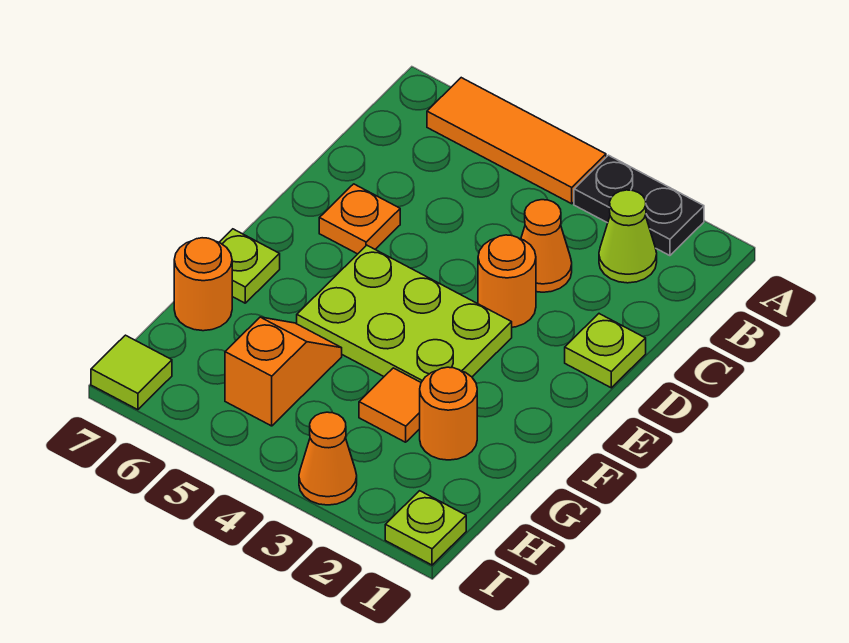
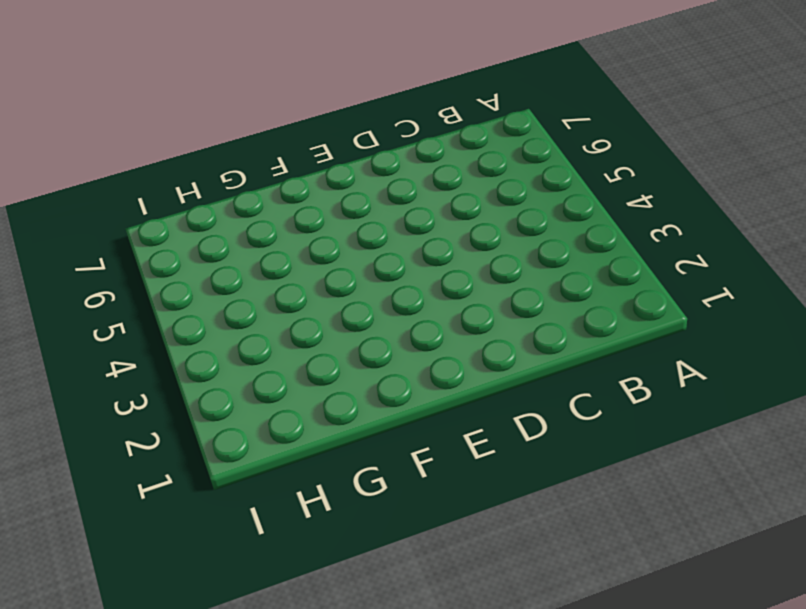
none -> black 1x2 plate [574,155,704,256]
none -> orange 1x3 tile [427,78,606,204]
none -> lime 1x1 cone [599,190,657,283]

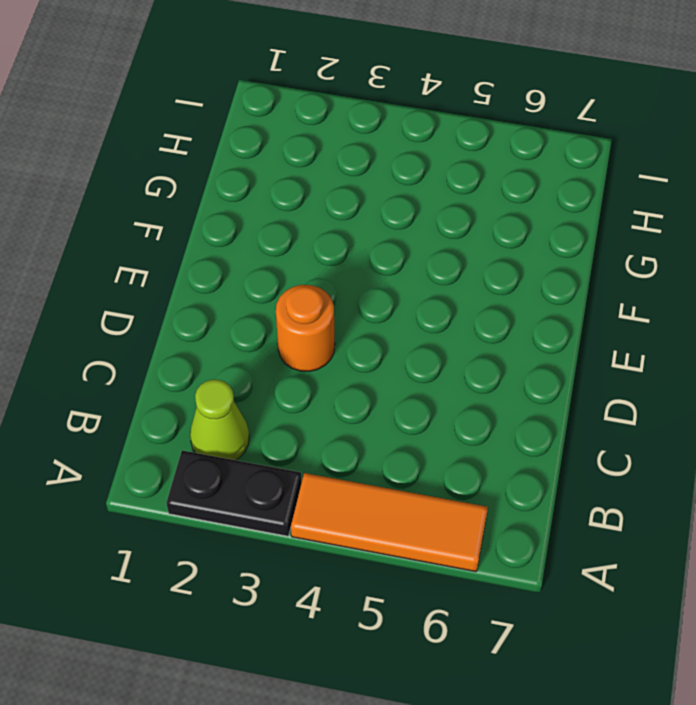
none -> orange 1x1 cone [521,200,572,292]
none -> lime 1x1 plate [565,314,646,388]
none -> orange 1x1 plate [319,184,400,254]

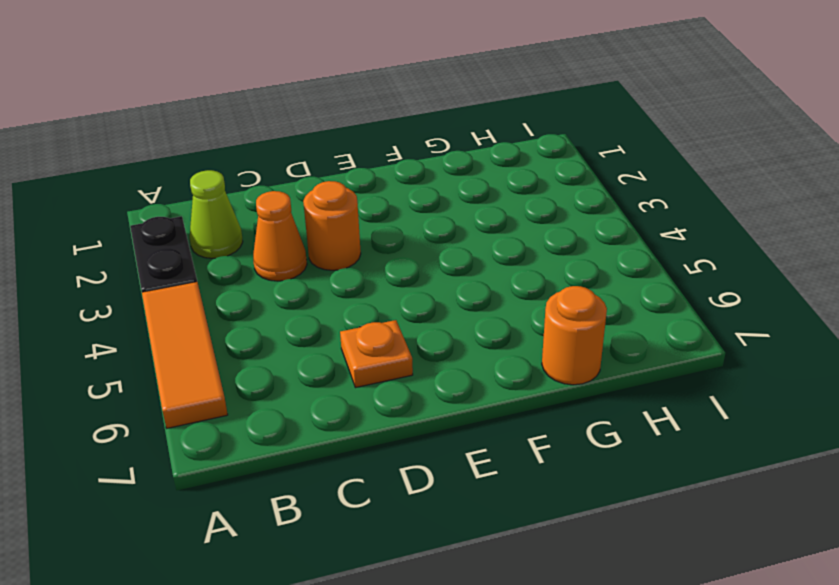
none -> lime 1x1 plate [565,314,646,388]
none -> lime 2x3 plate [297,245,512,382]
none -> lime 1x1 plate [219,229,280,303]

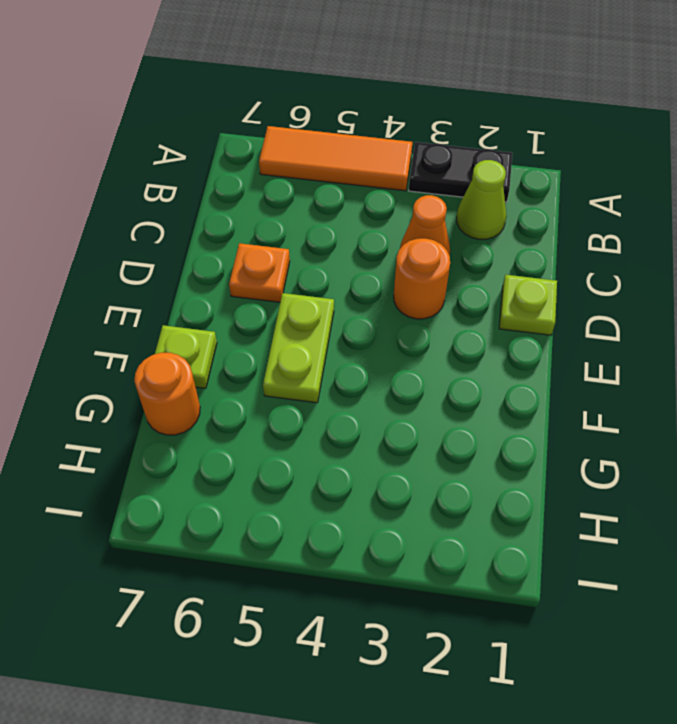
lime 1x2 plate [263,293,334,403] -> lime 2x3 plate [297,245,512,382]
none -> orange 1x1 round brick [420,367,477,460]
none -> orange 1x1 tile [359,368,421,442]
none -> orange 1x2 slope [225,317,342,426]

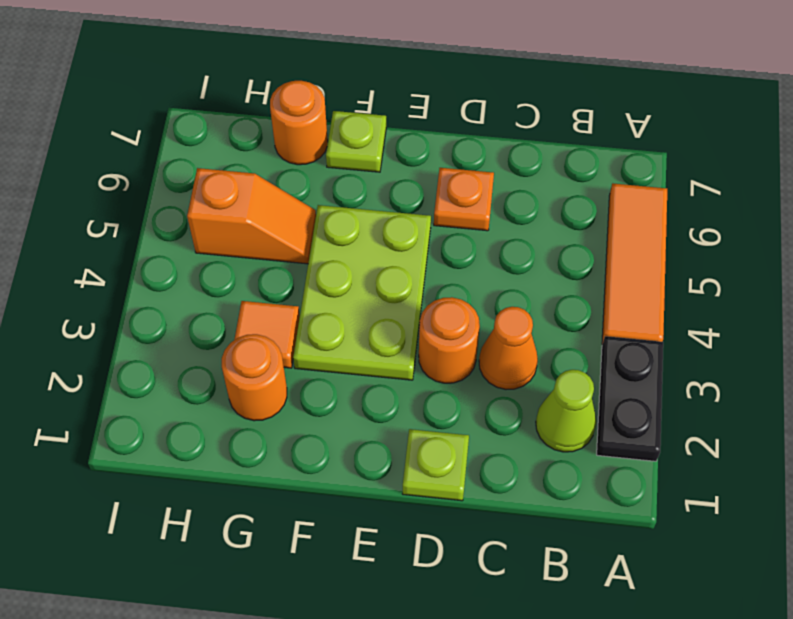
none -> lime 1x1 plate [385,491,466,565]
none -> orange 1x1 cone [299,412,357,505]
none -> lime 1x1 tile [91,335,172,410]

